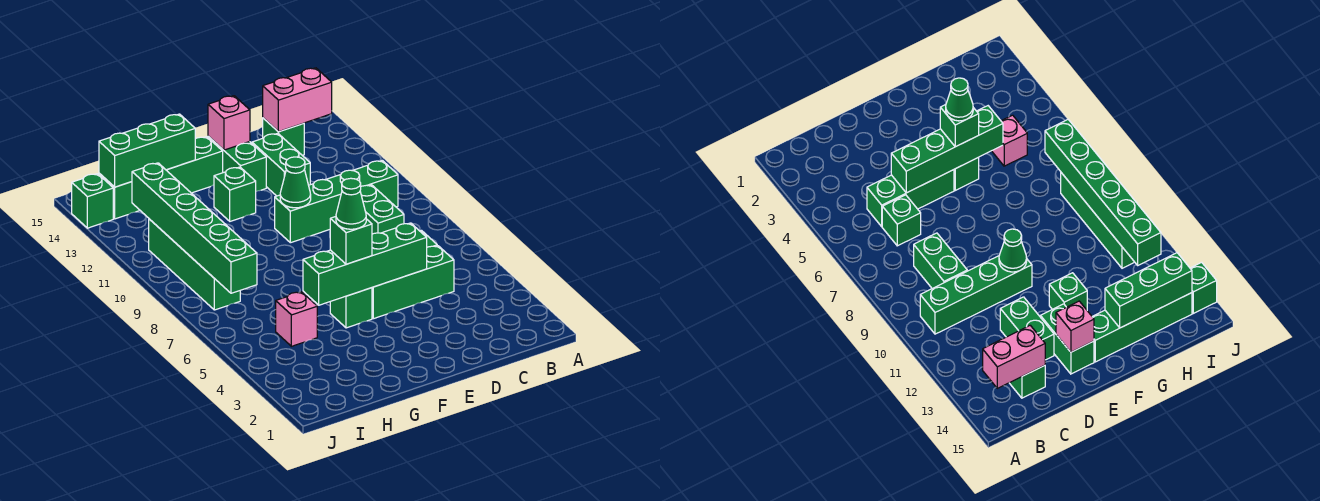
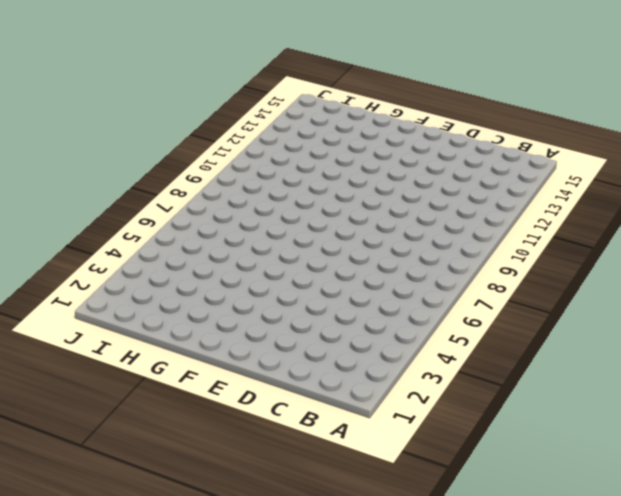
none -> green 1x4 brick [275,160,398,243]
none -> green 1x3 brick [372,246,454,319]
none -> green 1x1 brick [882,195,921,246]

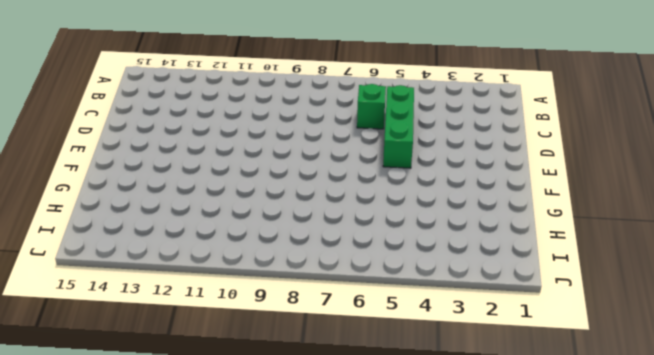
none -> green 1x4 brick [275,160,398,243]
none -> green 1x2 brick [360,185,404,234]
none -> green 1x1 brick [263,118,304,155]

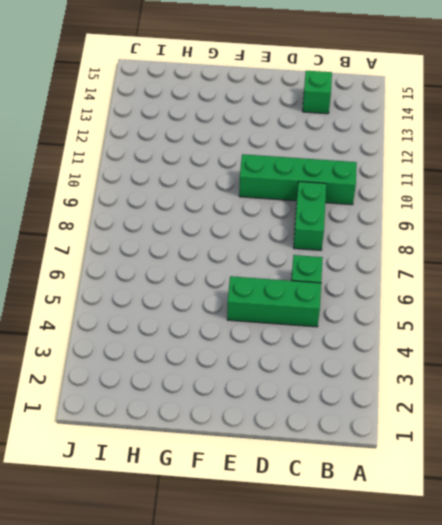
none -> green 1x2 brick [252,133,310,196]
none -> green 1x2 brick [208,136,266,191]
none -> green 1x1 brick [330,288,372,328]

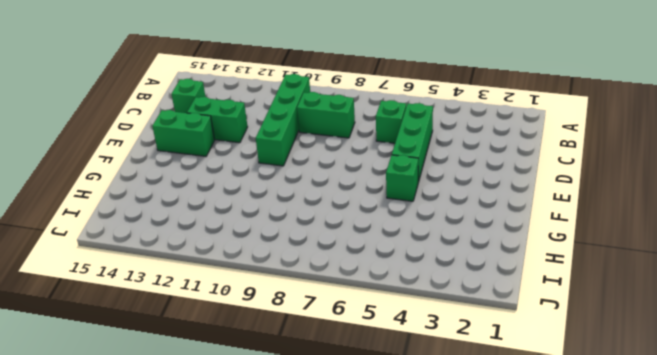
none -> green 1x1 brick [214,167,256,221]
none -> green 1x4 brick [99,137,223,219]
none -> pink 1x1 brick [276,292,317,346]

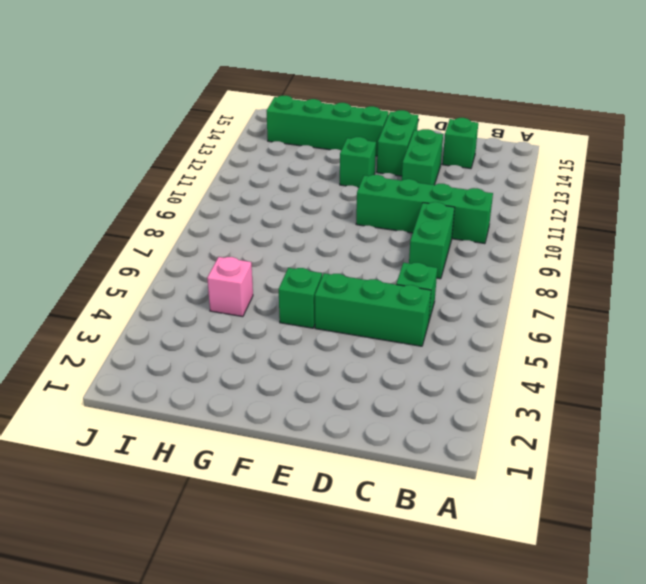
none -> green 1x4 brick [149,219,240,310]
none -> green 1x1 brick [72,174,113,228]
none -> pink 1x2 brick [263,68,332,132]

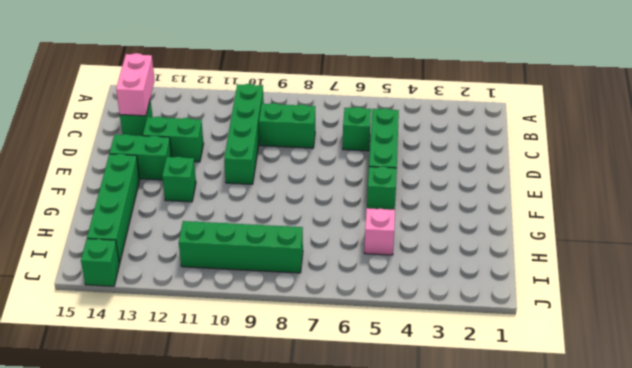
none -> green 1x4 brick [303,223,427,305]
none -> green 1x1 cone [280,157,311,208]
none -> pink 1x1 brick [208,96,250,150]

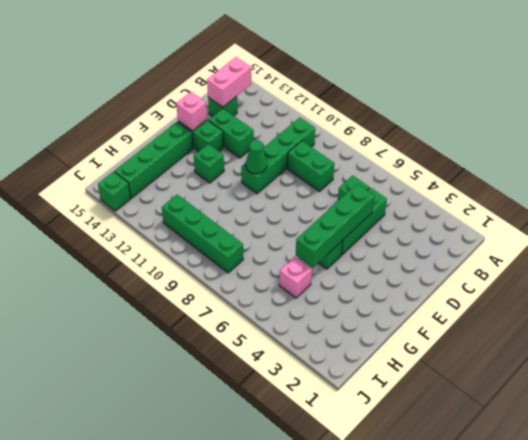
none -> green 1x3 brick [99,114,195,187]
none -> green 1x6 brick [132,163,257,293]
none -> green 1x1 brick [330,217,372,264]

